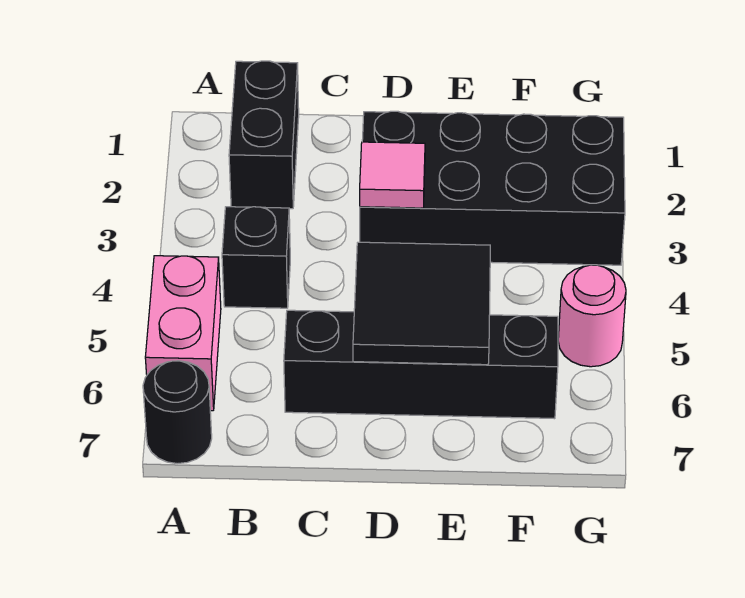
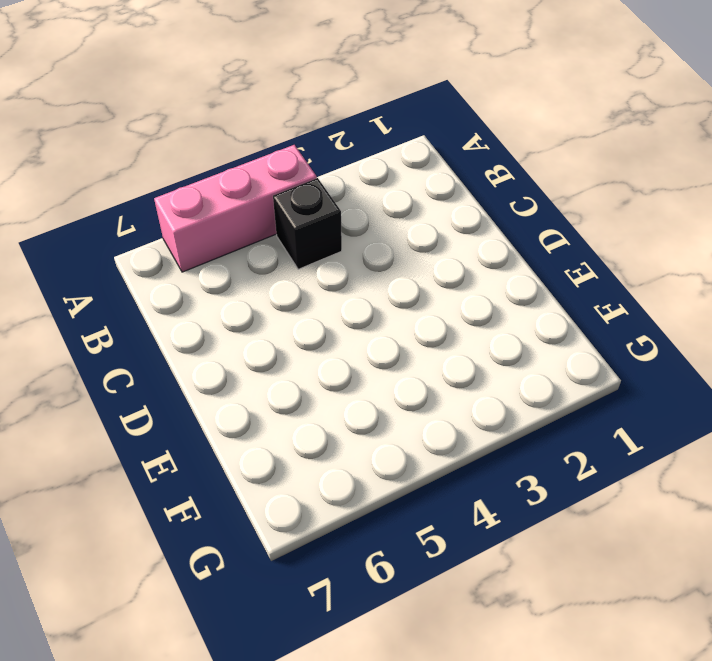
pink 1x3 brick [154,145,317,272] -> pink 1x2 brick [145,256,221,411]
none -> black 1x1 round brick [143,361,212,464]
none -> black 1x2 brick [229,61,299,209]

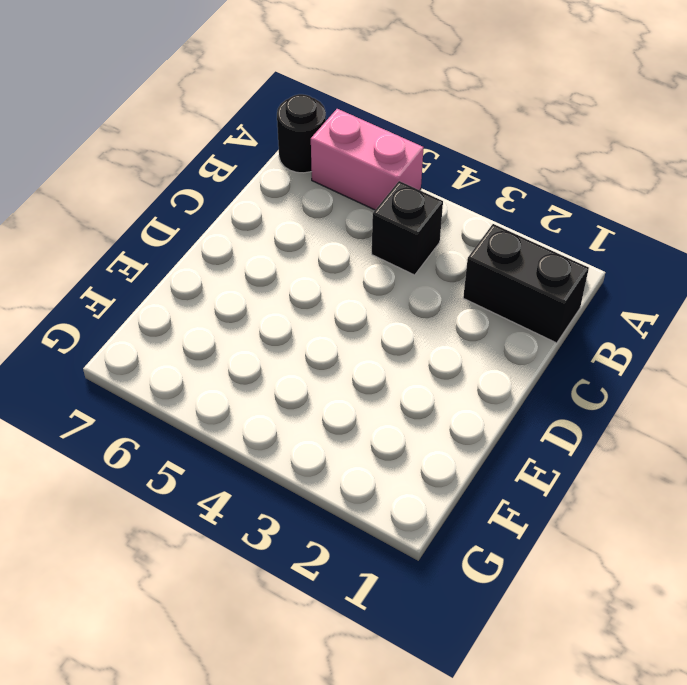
none -> black 1x4 brick [284,310,558,419]
none -> black 2x4 brick [360,111,625,265]

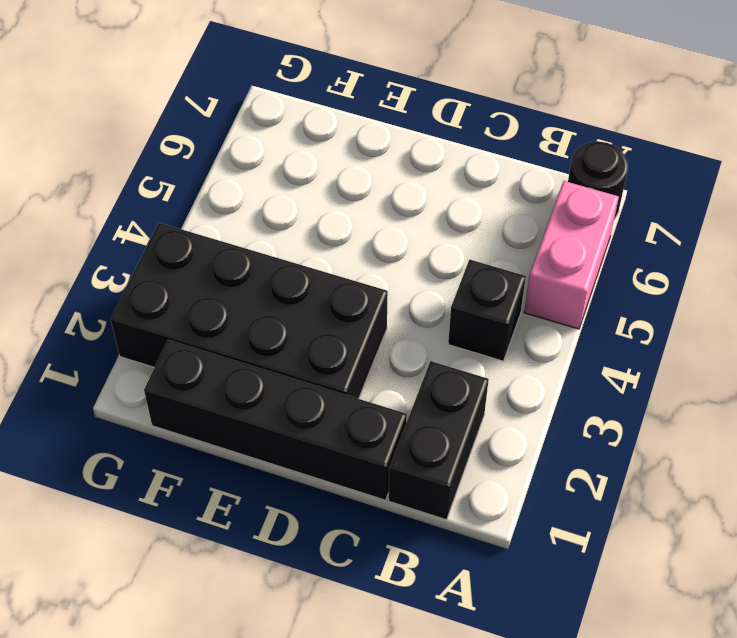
black 1x4 brick [144,340,407,500] -> black 1x4 brick moved to [284,310,558,419]
none -> pink 1x1 round brick [558,265,626,367]
none -> pink 1x1 tile [360,142,425,208]

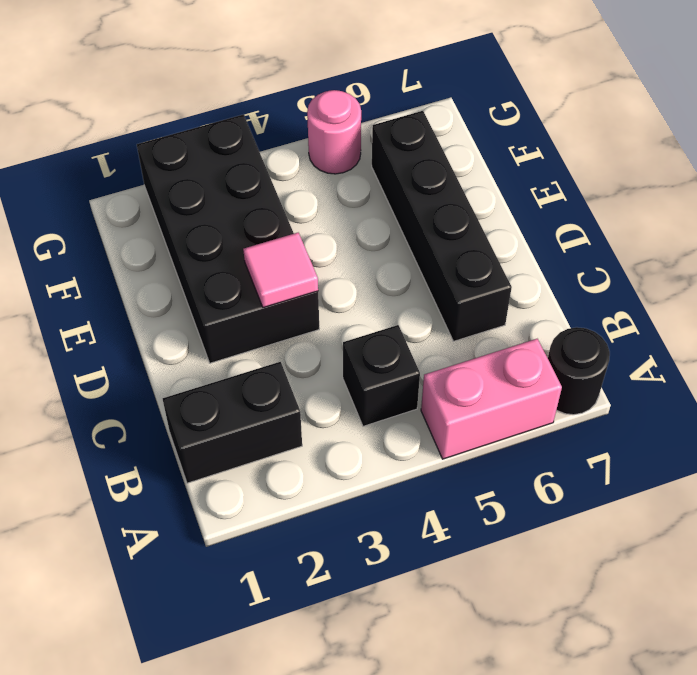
none -> black 2x2 tile [353,242,490,365]

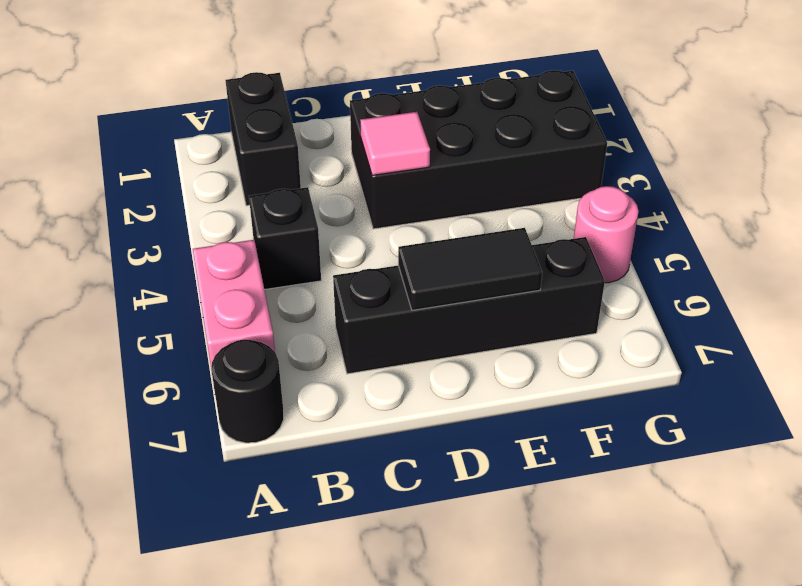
black 1x2 tile [398,228,542,310] -> black 2x2 tile [353,242,490,365]

